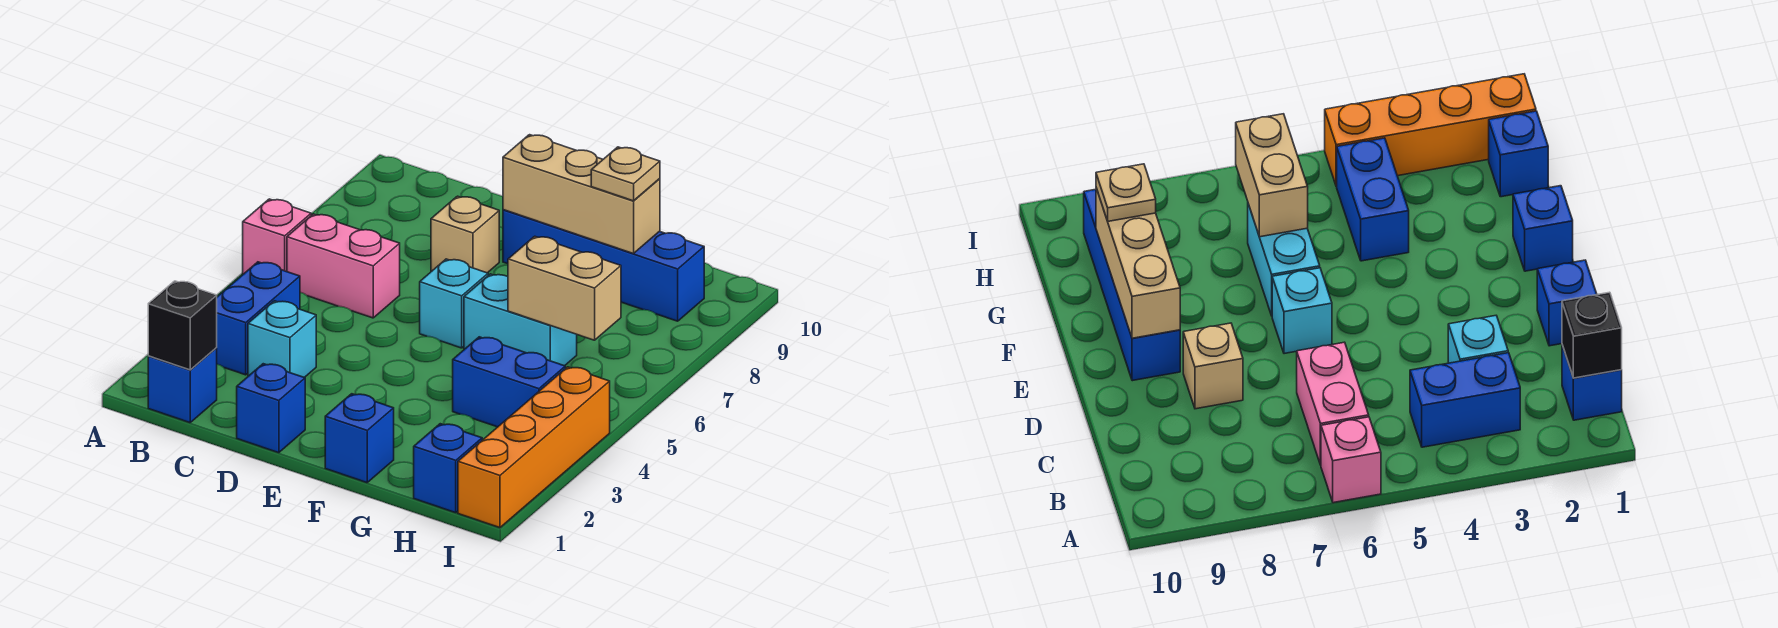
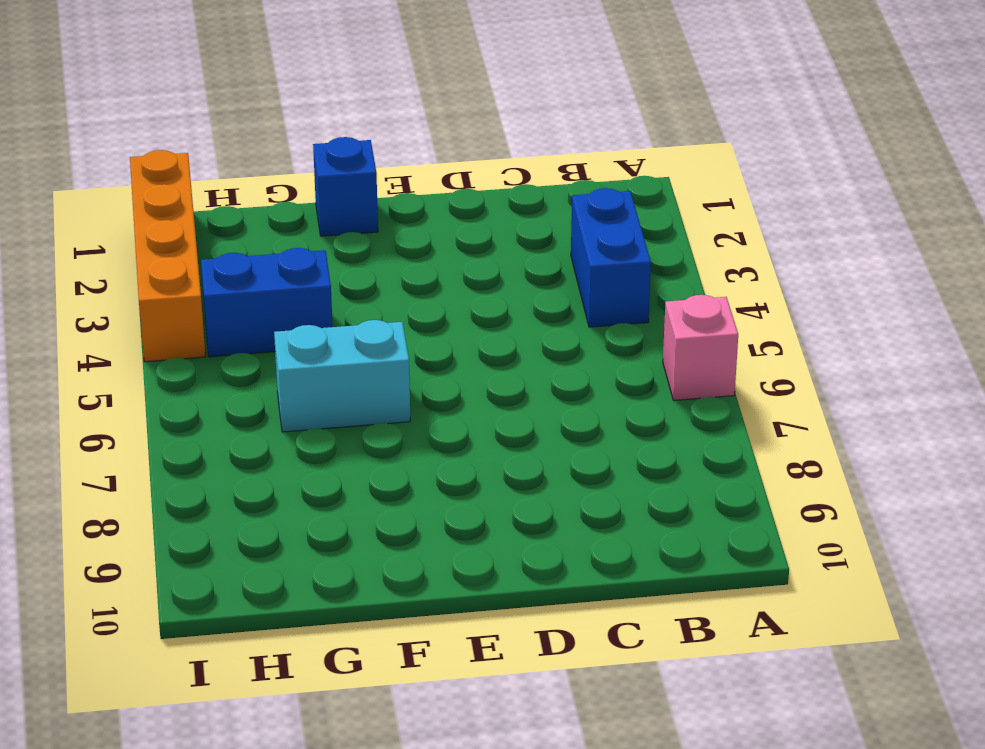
none -> blue 1x1 brick [148,348,217,423]
none -> pink 1x2 brick [287,214,400,318]
none -> cyan 1x1 brick [248,301,316,378]

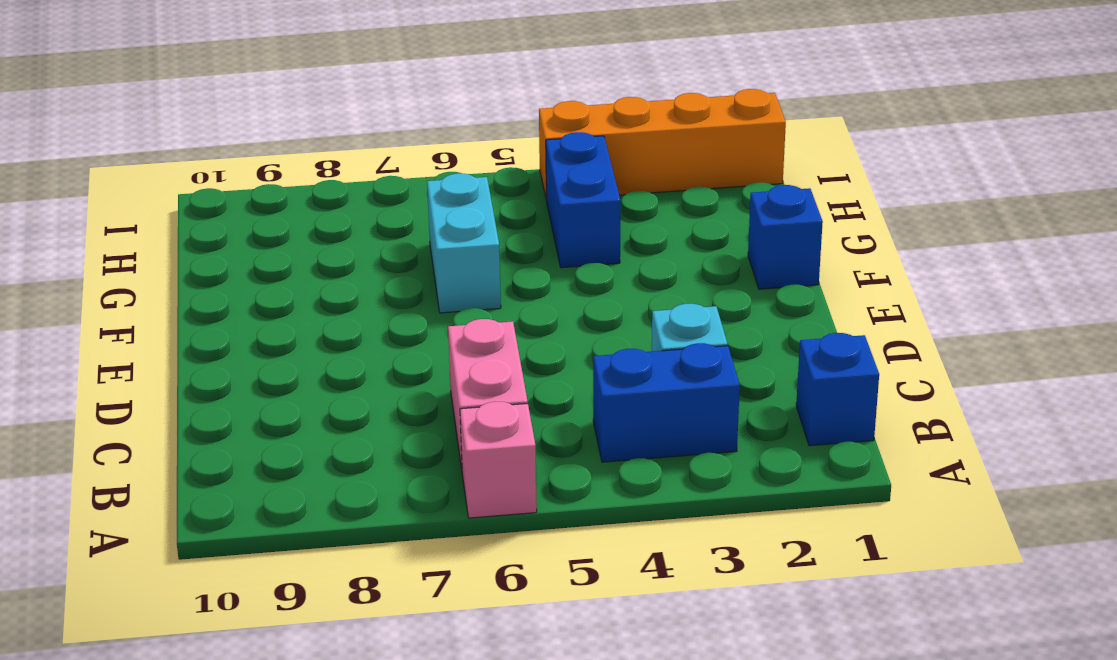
none -> blue 1x1 brick [237,364,305,453]
none -> tan 1x1 brick [431,196,499,273]
none -> cyan 1x1 brick [420,259,488,348]

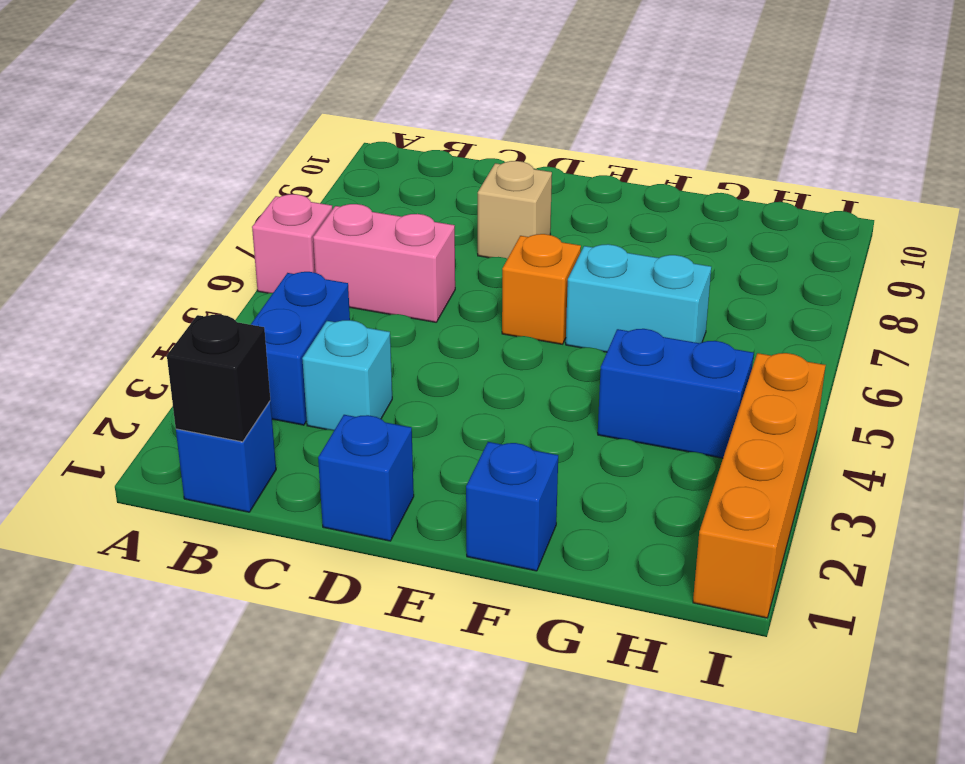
orange 1x1 brick [502,234,581,344] -> cyan 1x1 brick [420,259,488,348]
none -> blue 1x4 brick [503,210,704,321]
none -> blue 1x1 brick [414,424,482,513]
none -> tan 1x3 brick [503,135,660,254]

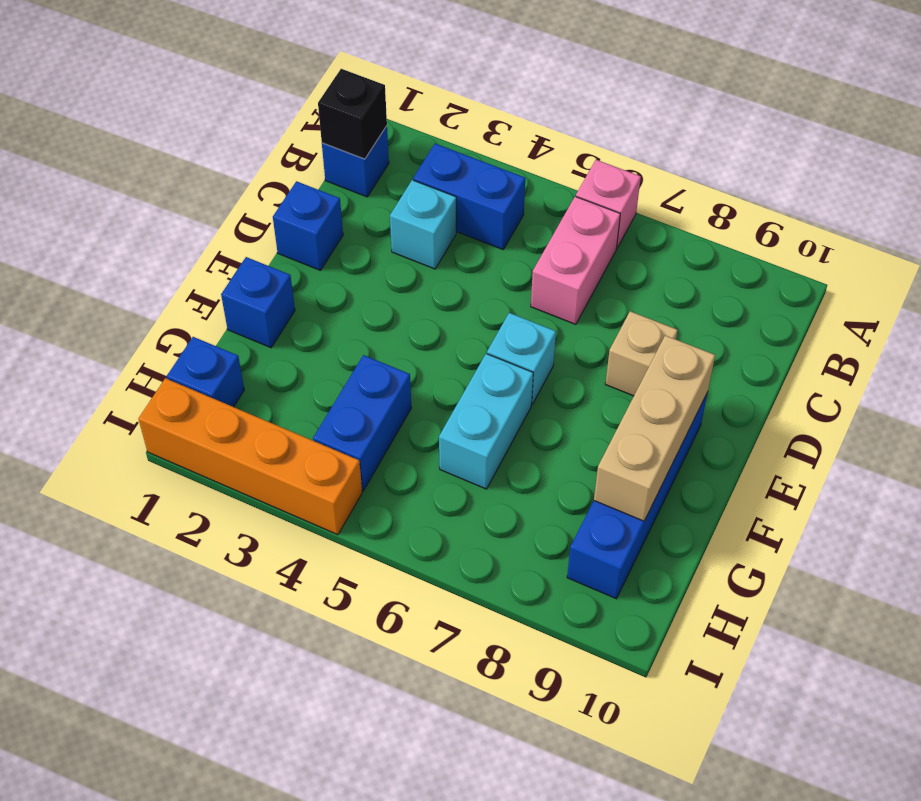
none -> tan 1x2 brick [508,236,621,340]
none -> tan 1x1 plate [591,147,660,201]

